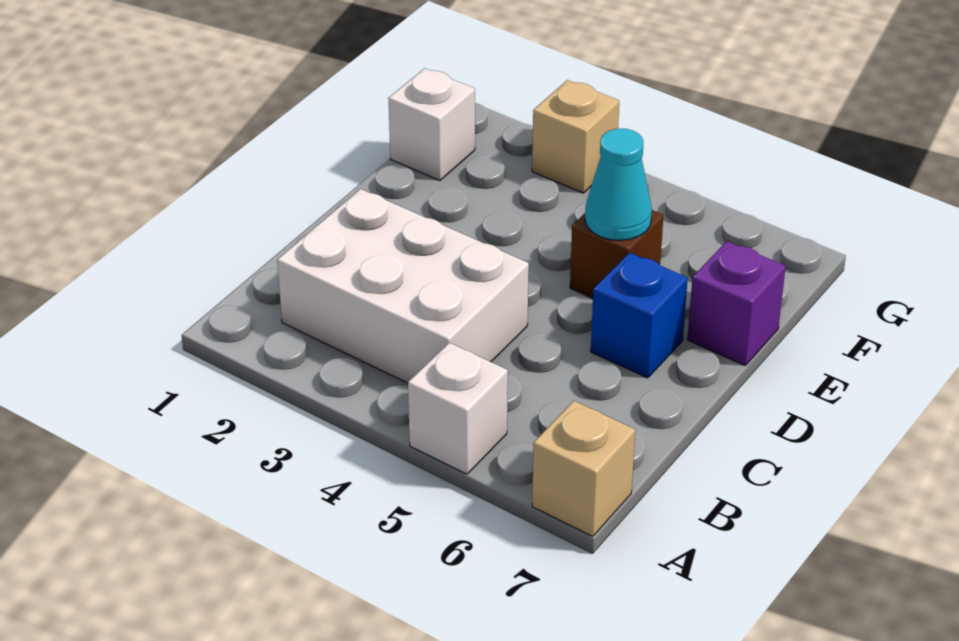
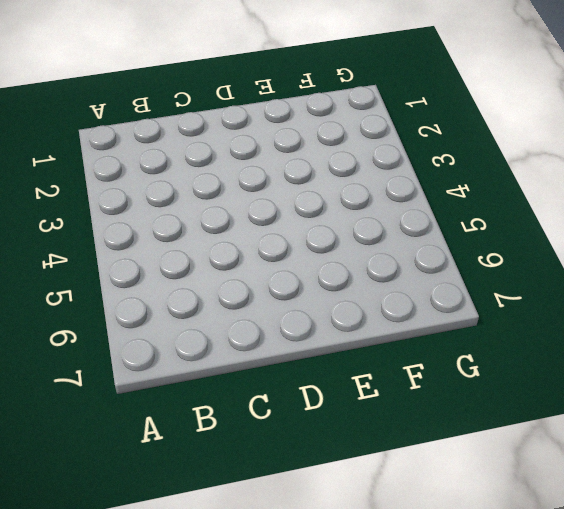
none -> white 1x1 brick [408,343,508,474]
none -> tan 1x1 brick [532,401,635,537]

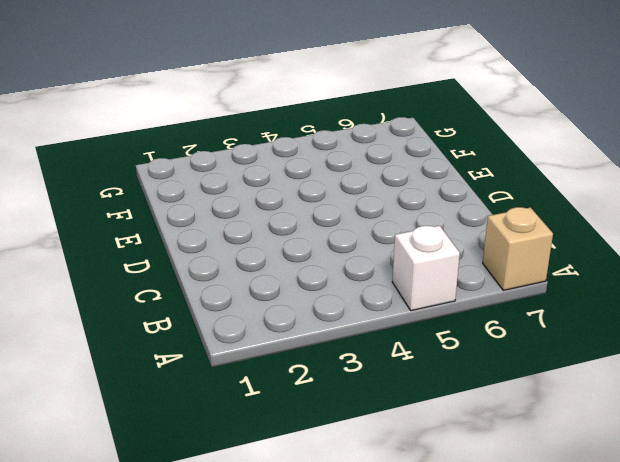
none -> white 2x3 brick [277,189,529,383]
none -> blue 1x1 brick [591,253,688,378]

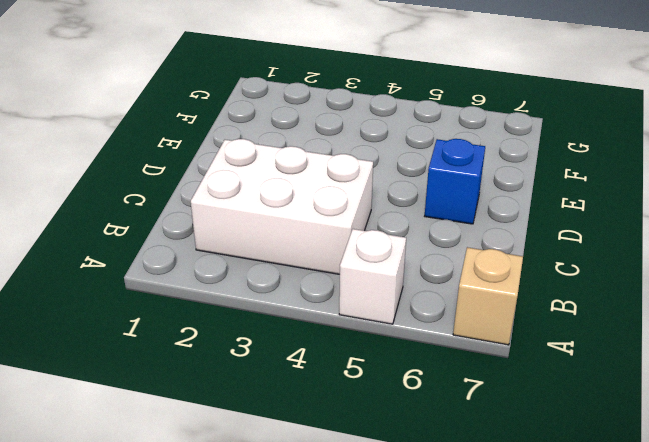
none -> brown 1x1 brick [570,210,664,298]
none -> purple 1x1 brick [687,241,786,365]

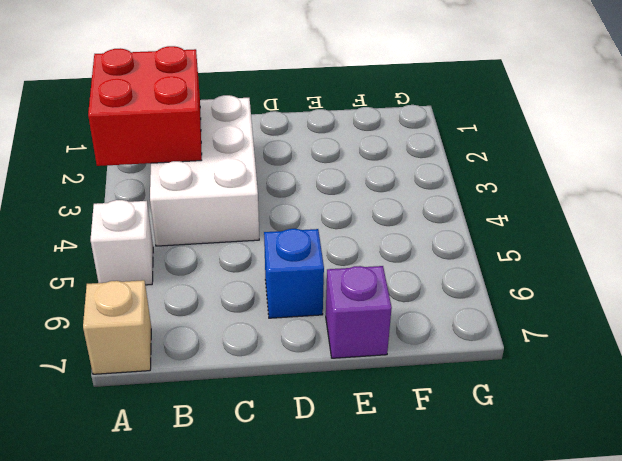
red 2x2 brick [88,46,202,166] -> none
none -> brown 1x1 brick [570,210,664,298]
none -> white 1x1 brick [388,68,475,181]

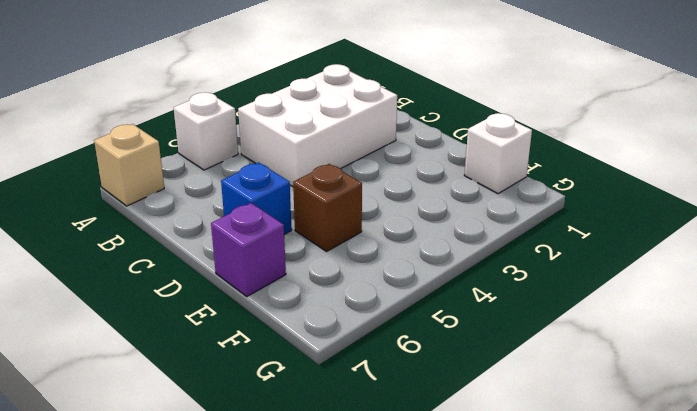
none -> tan 1x1 brick [532,80,619,193]
none -> cyan 1x1 cone [585,129,652,240]

